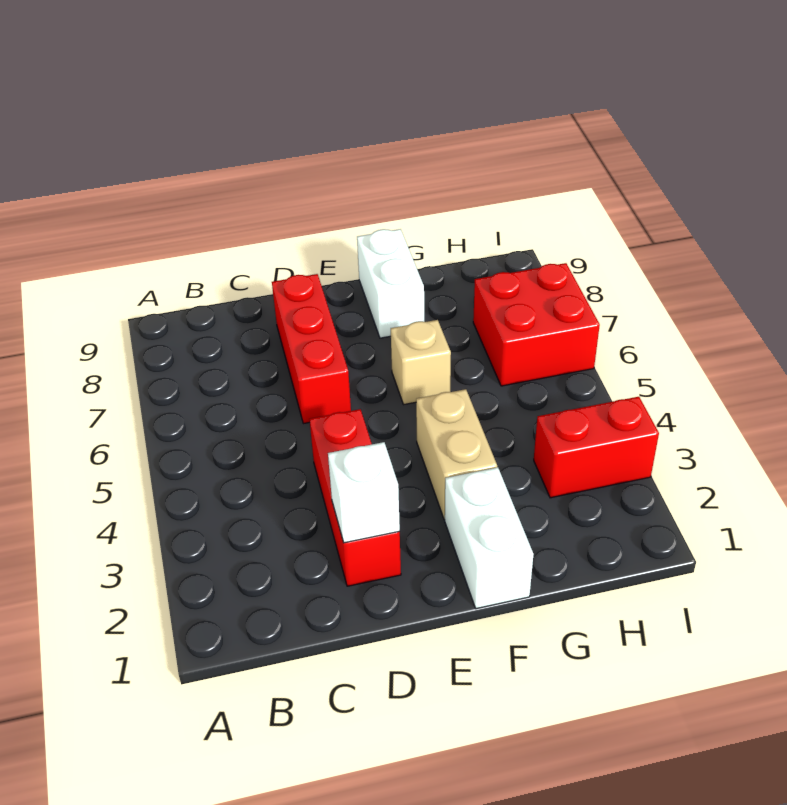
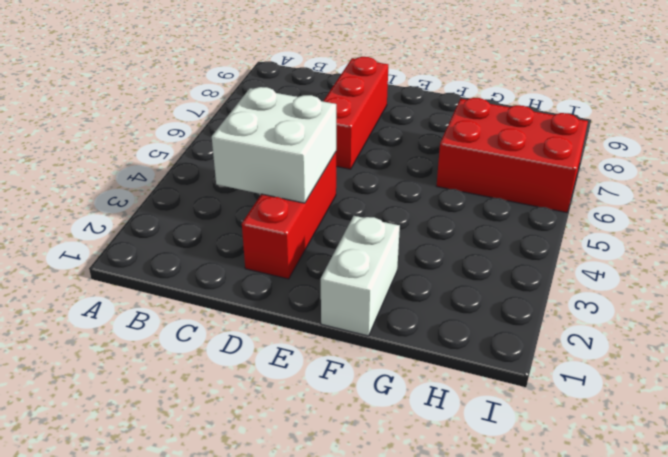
white 2x2 brick [212,87,336,203] -> none
red 2x3 brick [436,98,588,213] -> red 2x2 brick [473,263,600,386]
none -> tan 1x2 brick [416,389,497,520]
none -> tan 1x1 brick [391,320,451,404]

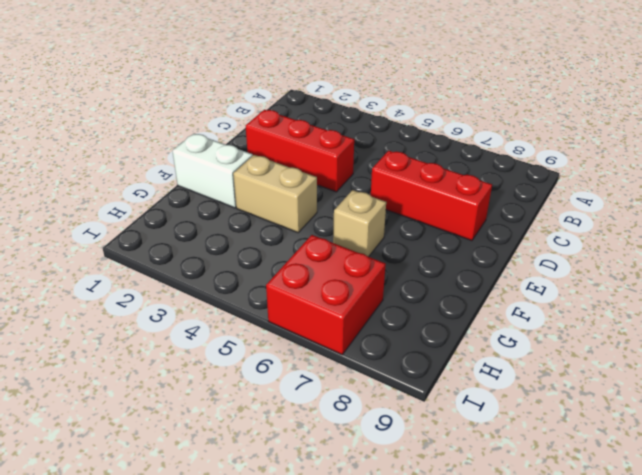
none -> white 1x2 brick [357,229,424,338]
none -> red 1x2 brick [534,397,659,498]

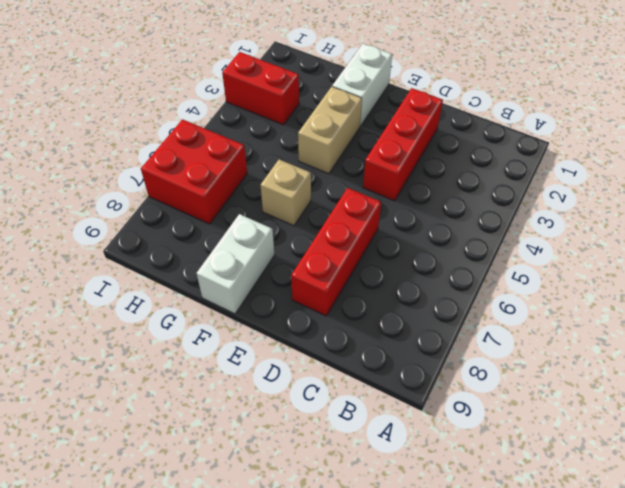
none -> white 1x1 brick [328,442,400,543]

